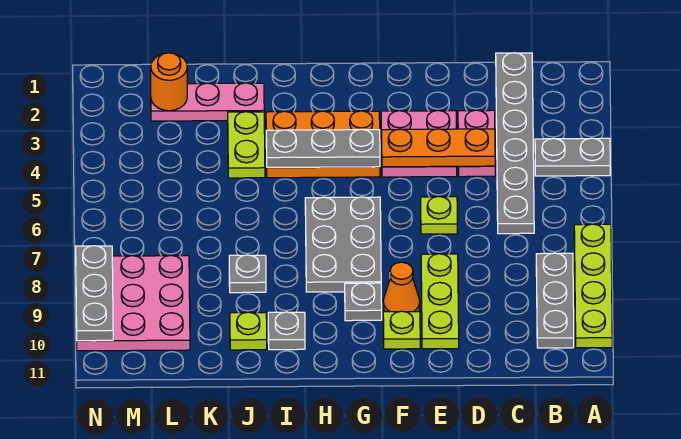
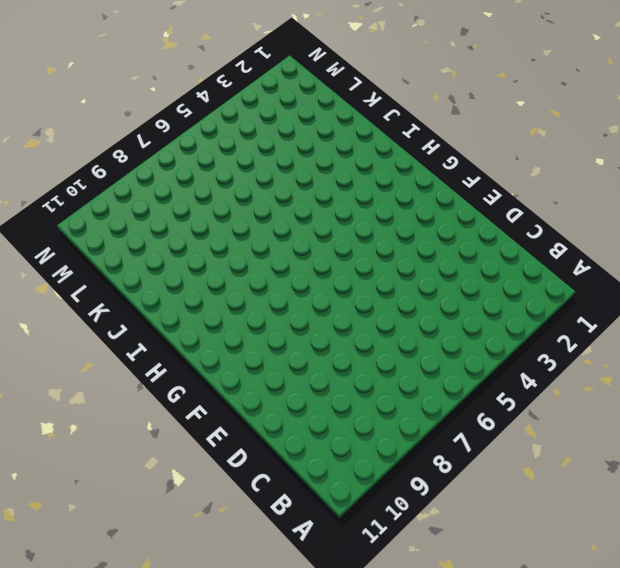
none -> grey 1x2 plate [535,138,610,176]
none -> lime 1x4 plate [574,224,612,348]
none -> grey 1x3 plate [536,253,574,348]

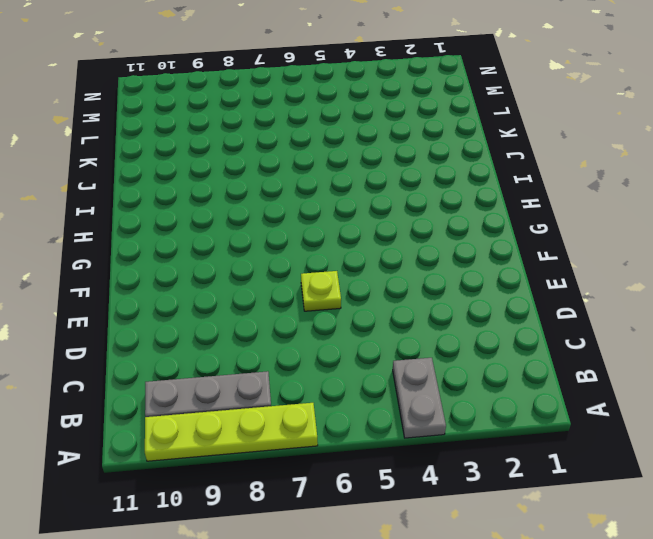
none -> grey 1x6 plate [496,53,534,234]
none -> pink 1x2 plate [458,110,495,177]
none -> pink 2x2 plate [381,111,457,177]

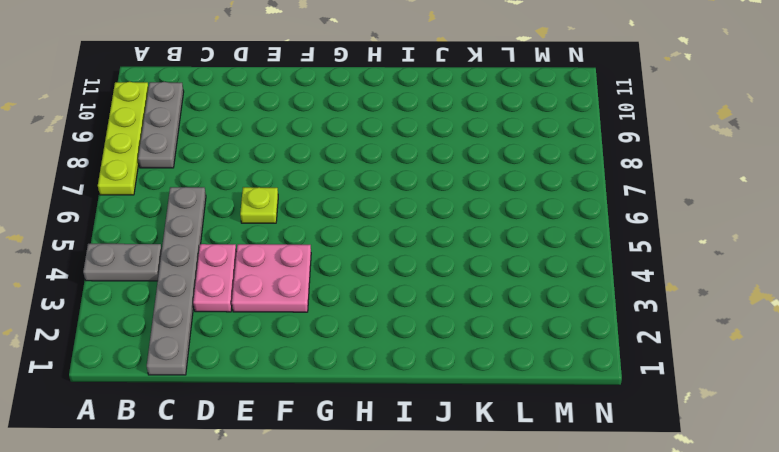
none -> lime 1x3 plate [421,254,459,349]
none -> orange 1x1 cone [383,262,420,312]
none -> lime 1x1 plate [383,311,420,349]

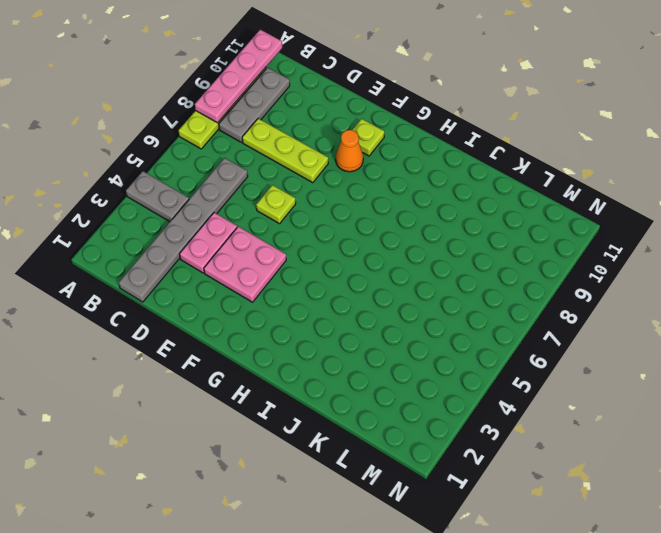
pink 1x4 plate [195,30,282,123] -> none
lime 1x3 plate [242,119,328,183] -> lime 1x3 plate turned to [421,254,459,349]
none -> orange 2x3 plate [266,111,380,178]
none -> grey 2x3 plate [305,197,381,292]
none -> grey 1x1 plate [345,283,382,321]

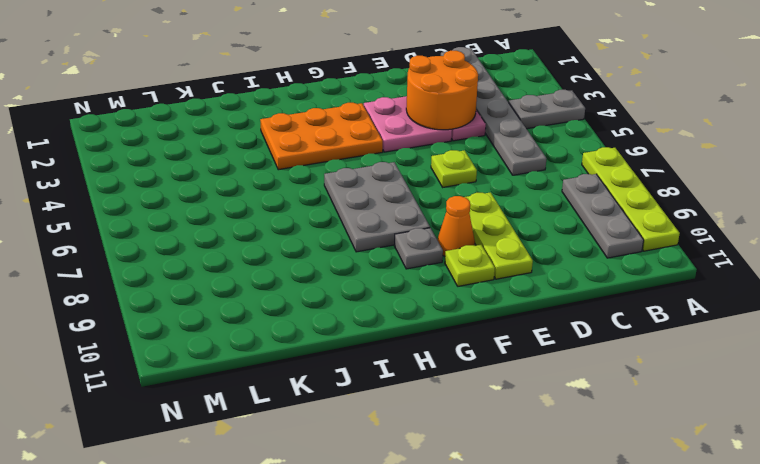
orange 2x2 round brick [406,51,478,130] -> orange 1x3 plate [381,129,495,167]
none -> grey 1x1 plate [268,312,305,350]
none -> pink 1x3 plate [151,83,264,121]
none -> lime 1x2 plate [228,112,265,178]

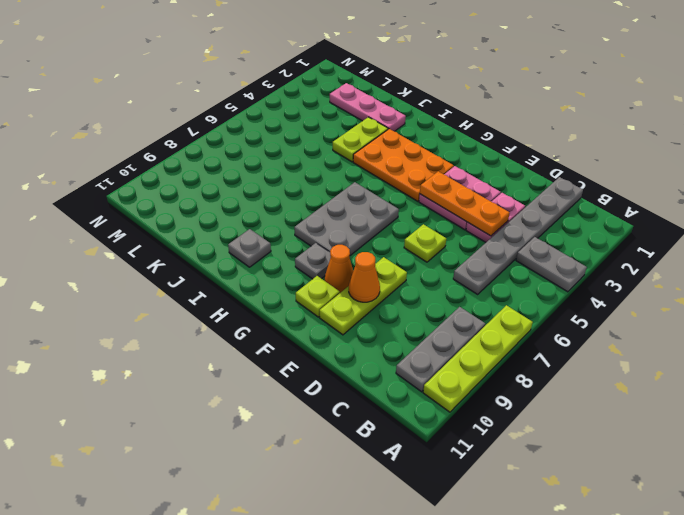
orange 1x1 cone [349,252,380,302] -> none
none -> grey 1x1 plate [229,255,266,293]
none -> lime 1x1 plate [230,312,267,350]
none -> pink 3x3 plate [76,255,190,351]

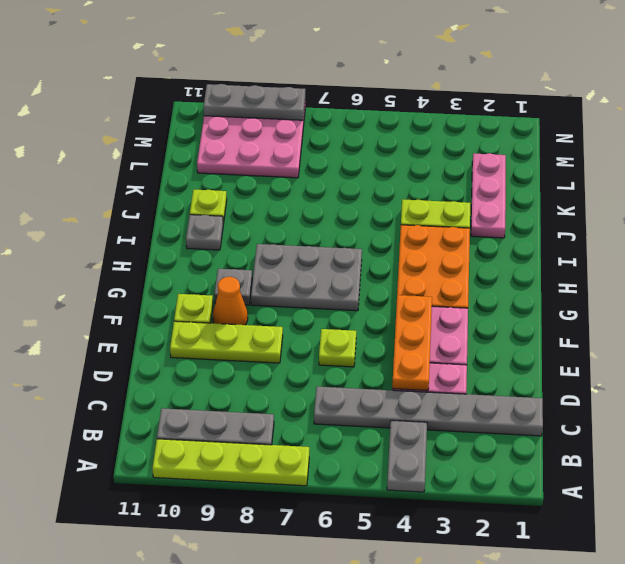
none -> grey 1x1 plate [229,255,266,293]
none -> grey 1x3 plate [266,129,380,167]
none -> orange 1x1 round brick [151,53,187,111]

